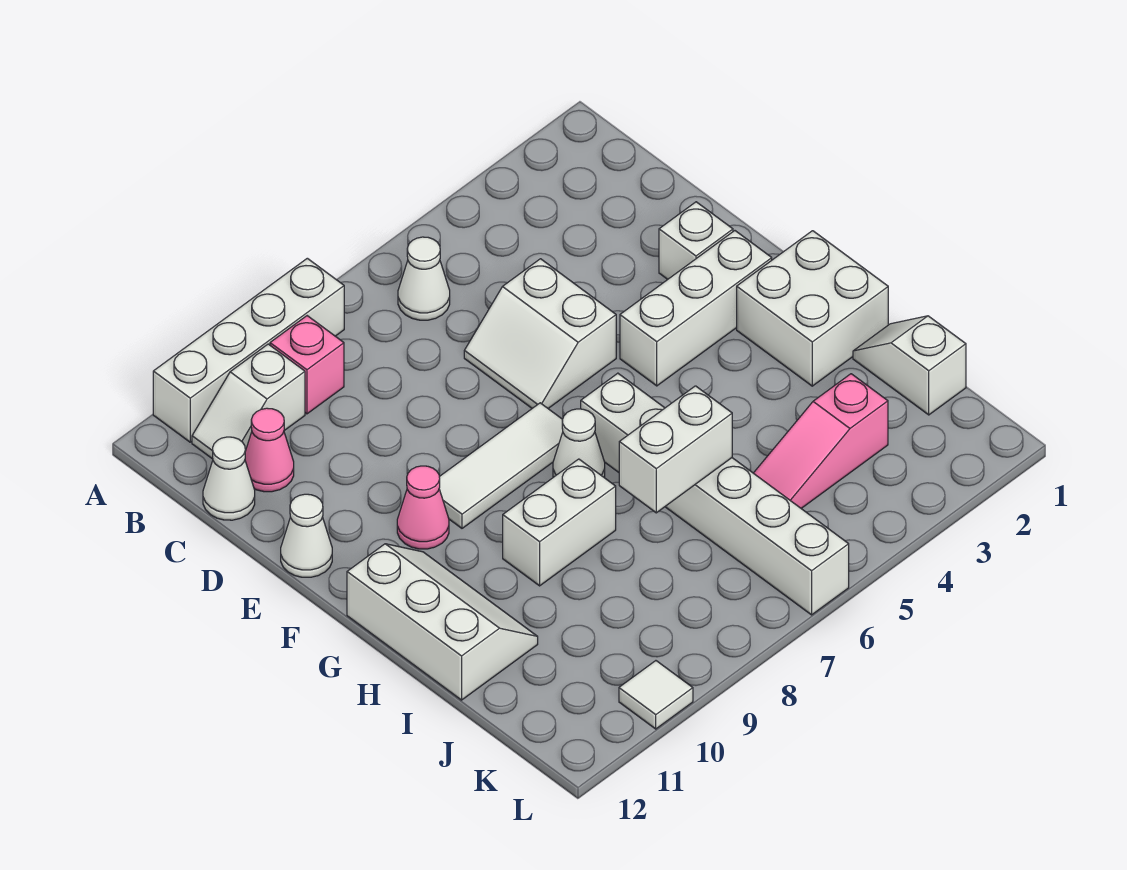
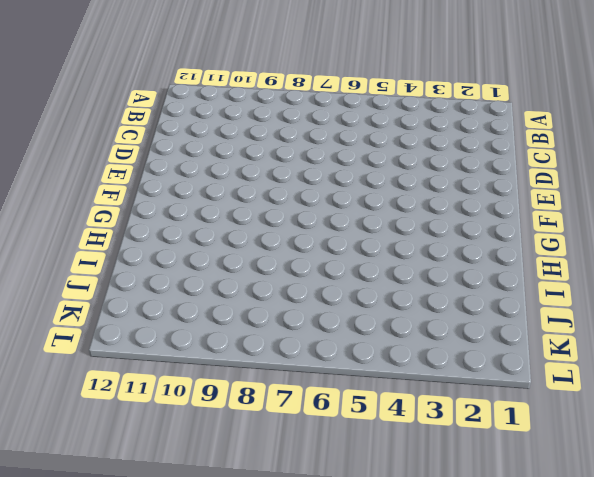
none -> white 1x4 brick [153,258,344,442]
none -> white 1x1 cone [398,237,450,320]
none -> pink 1x1 brick [270,316,344,414]

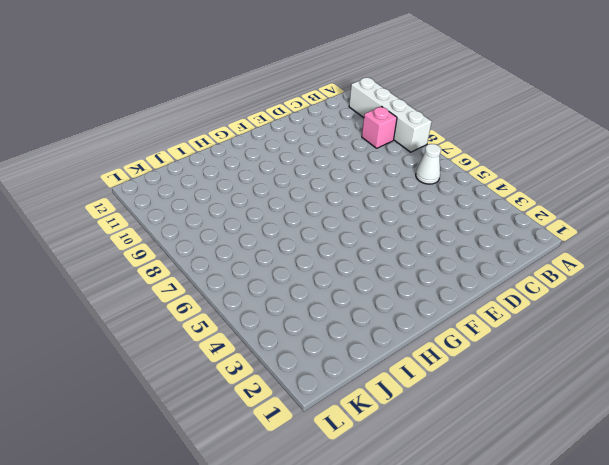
none -> white 1x2 slope [192,344,305,459]
none -> pink 1x1 cone [245,408,294,492]
none -> white 1x1 cone [203,437,255,520]

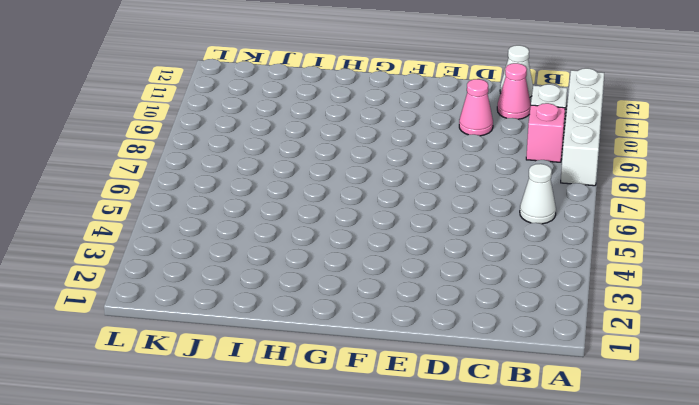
pink 1x1 cone [459,79,493,136] -> pink 1x1 cone moved to [397,466,449,549]
none -> white 2x2 slope [464,259,616,408]
none -> white 1x1 brick [659,202,733,279]
none -> white 1x1 cone [281,494,332,577]

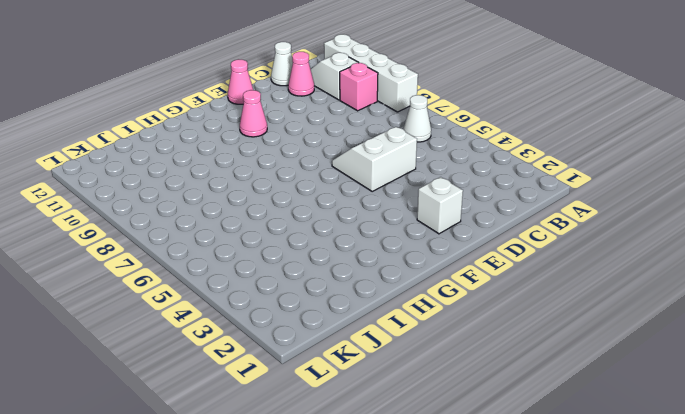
pink 1x1 cone [228,59,253,104] -> white 1x1 cone [281,494,332,577]
none -> white 1x3 brick [620,231,772,386]
none -> white 1x3 tile [439,403,563,528]
none -> white 2x2 brick [737,231,888,386]

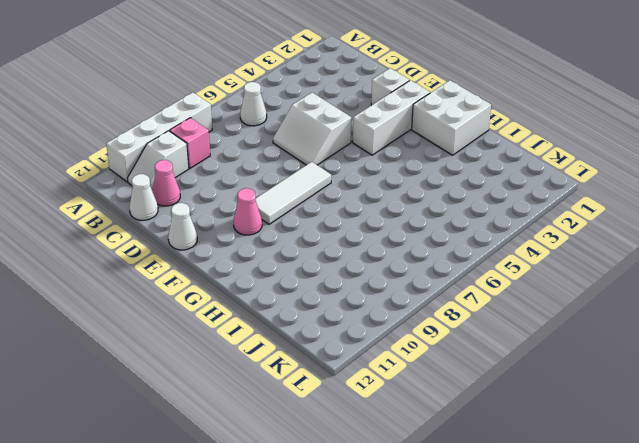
none -> white 1x6 brick [581,373,849,615]
none -> white 1x1 cone [553,409,605,477]
none -> white 2x3 slope [347,544,538,700]

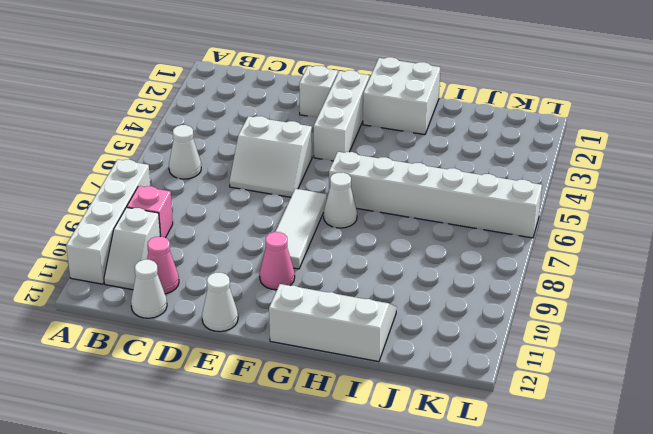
none -> white 1x2 brick [503,459,616,586]
none -> white 1x2 slope [853,316,966,415]
none -> pink 1x3 slope [754,374,888,508]

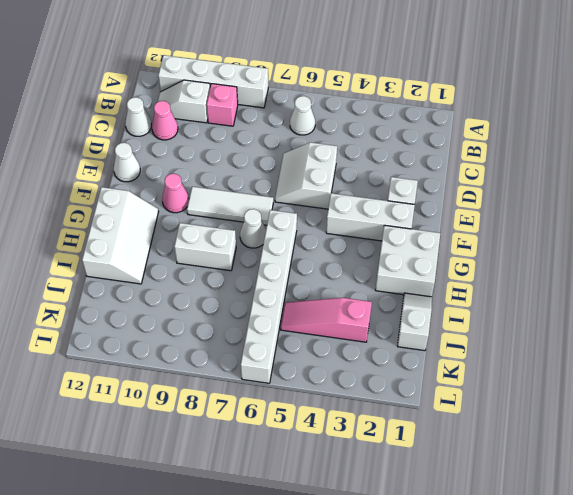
none -> white 1x1 tile [619,661,693,729]
none -> white 1x2 brick [619,386,732,513]

